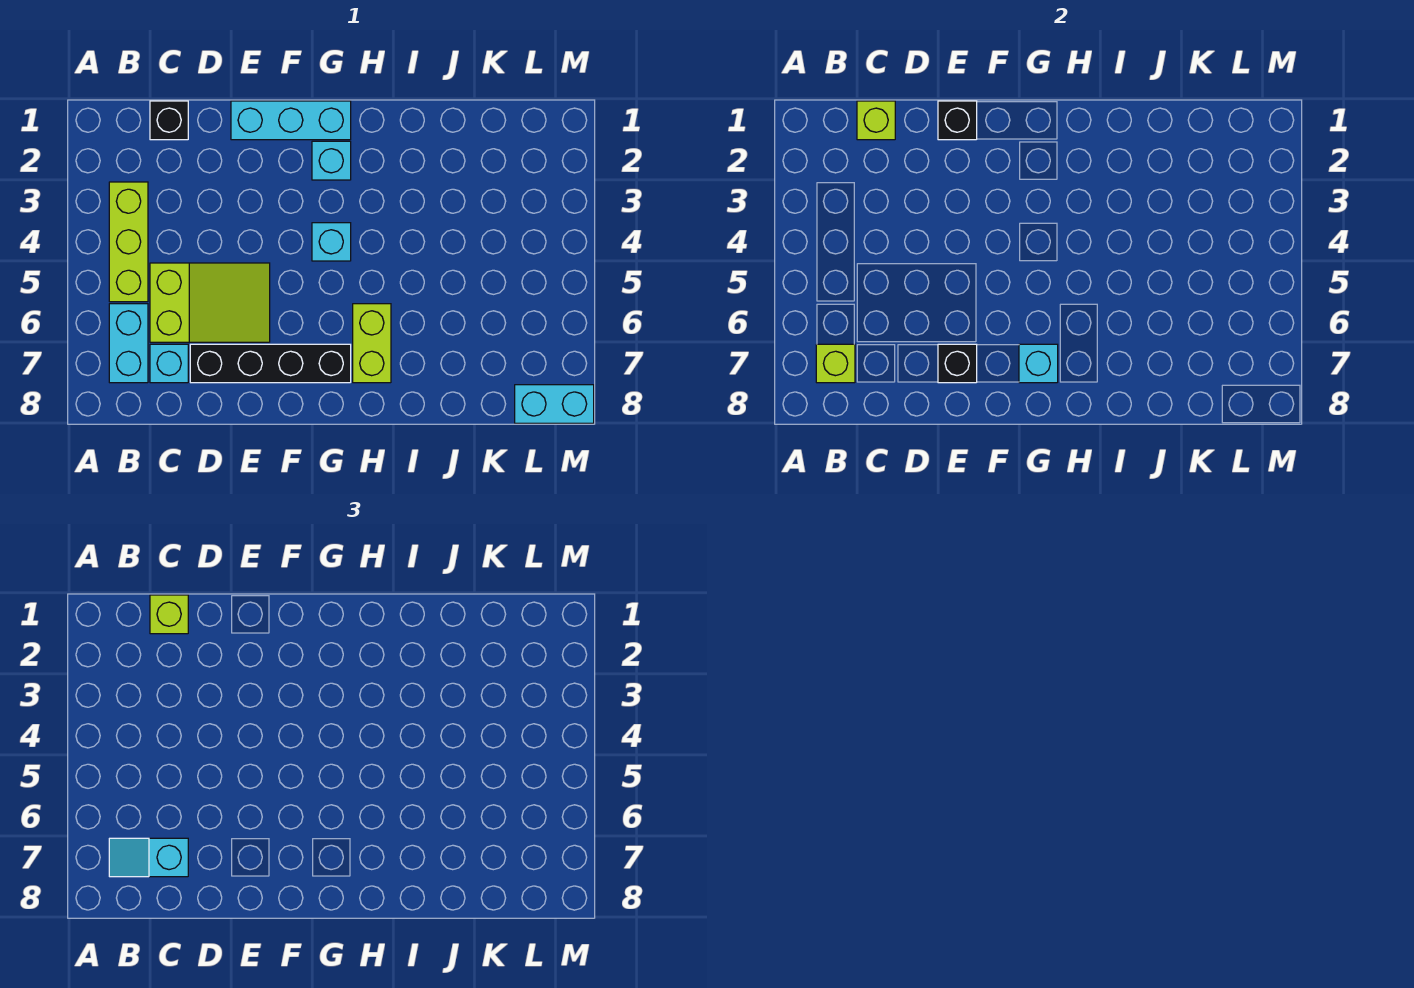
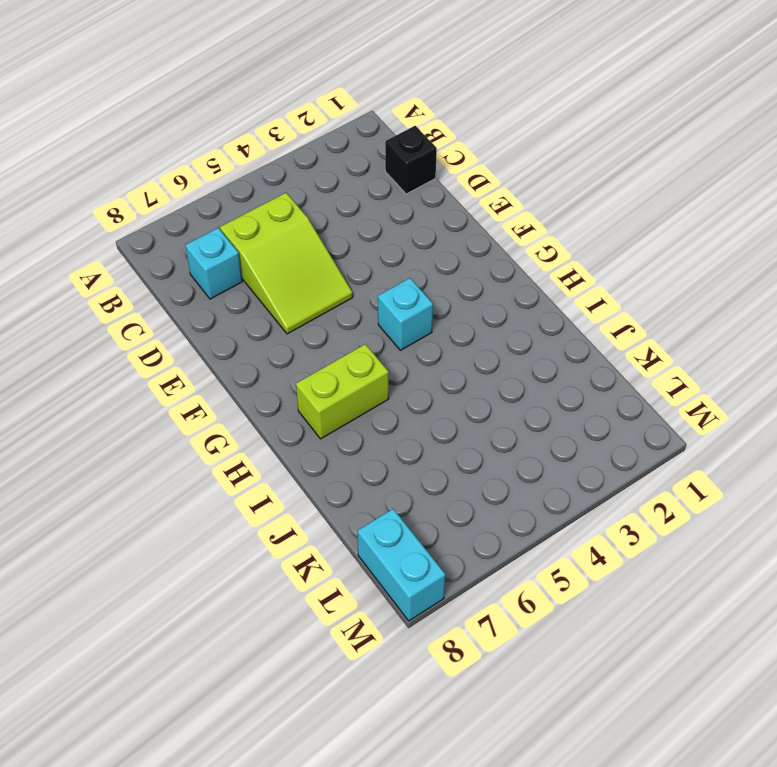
none -> lime 1x3 brick [109,182,148,302]
none -> cyan 1x2 brick [109,304,148,383]
none -> black 1x4 brick [190,344,351,383]

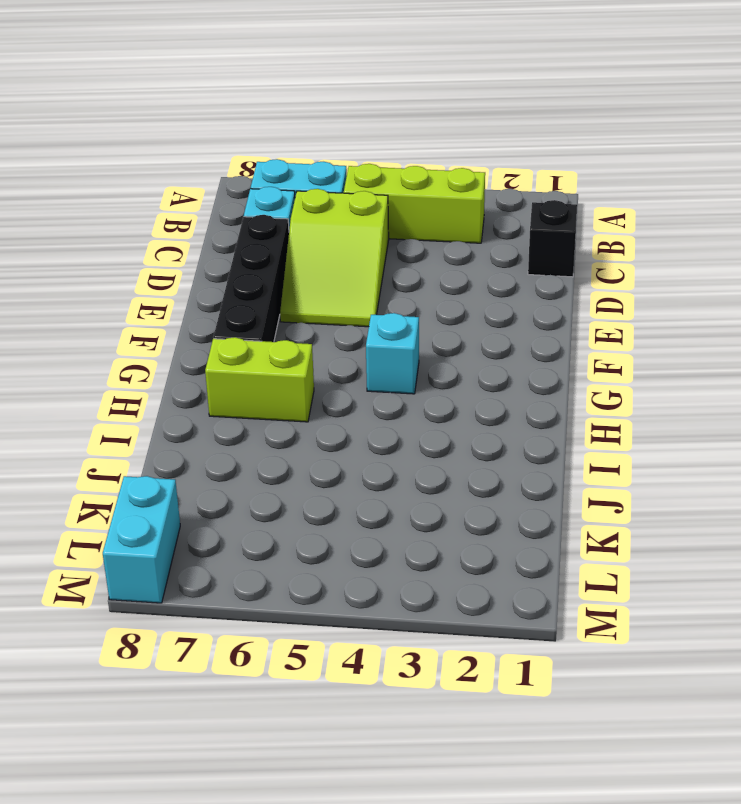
none -> cyan 1x3 brick [231,101,351,140]
none -> cyan 1x1 brick [312,141,351,180]
none -> lime 1x1 brick [816,344,855,383]

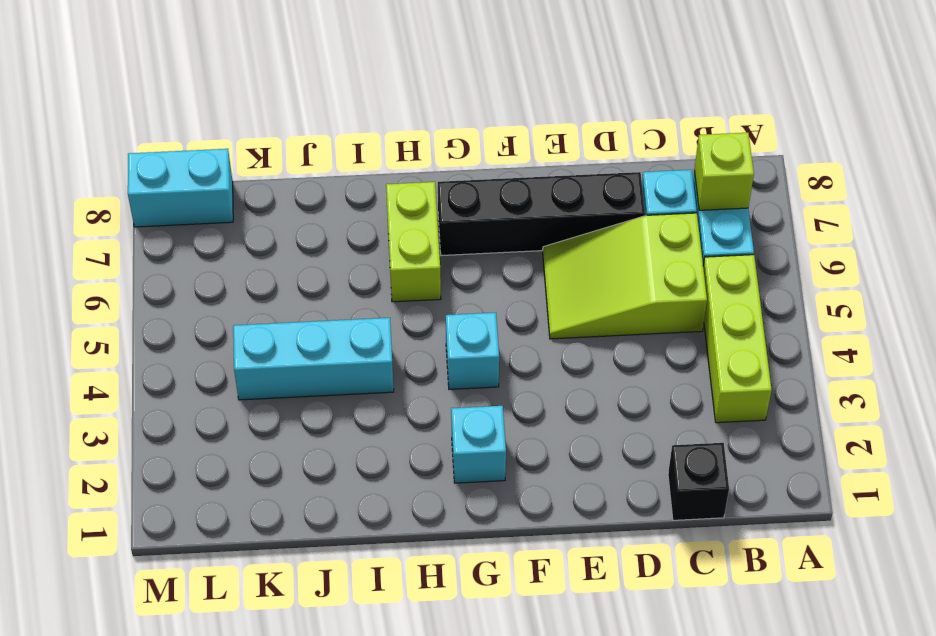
cyan 1x3 brick [233,318,394,400] -> cyan 1x3 brick moved to [231,101,351,140]
none -> lime 1x1 brick [857,101,895,140]
none -> black 1x1 brick [938,101,977,140]
none -> black 1x1 brick [938,344,977,383]

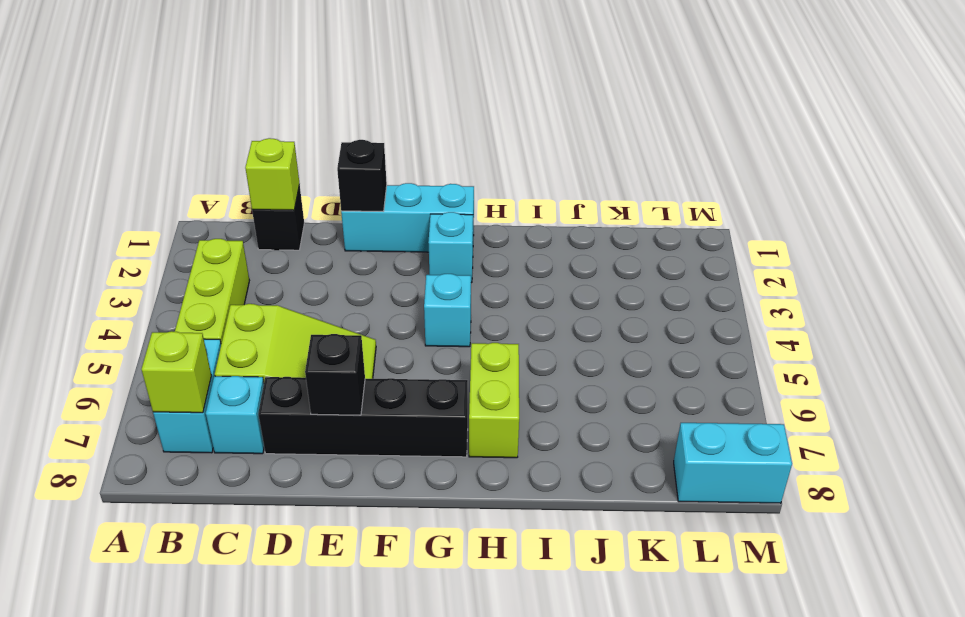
none -> cyan 1x1 brick [1019,344,1058,383]
none -> cyan 1x2 slope [109,838,188,877]
none -> lime 1x1 brick [150,595,188,634]

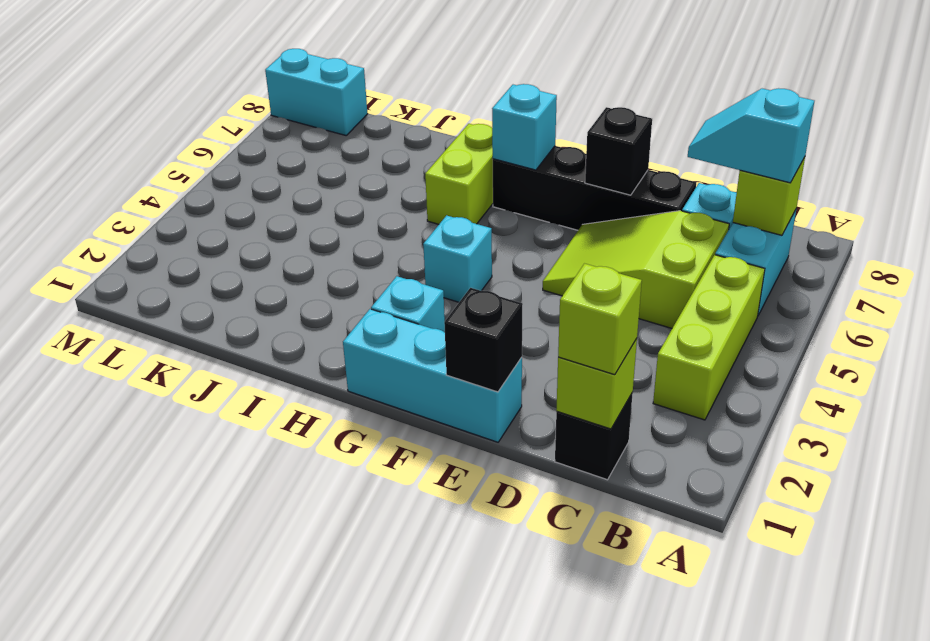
cyan 1x2 slope [688,88,814,183] -> cyan 1x2 slope turned to [109,838,188,877]

